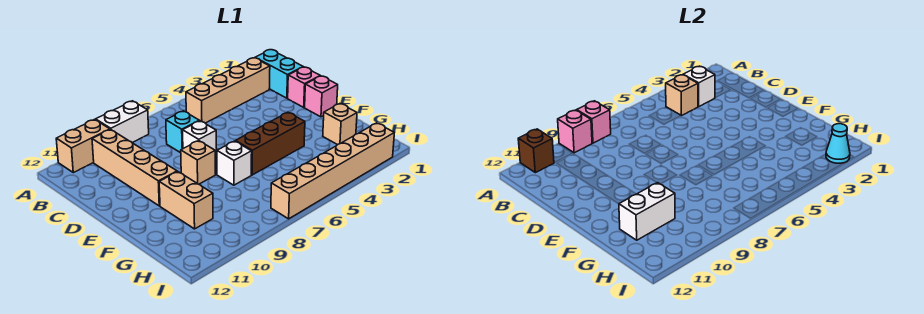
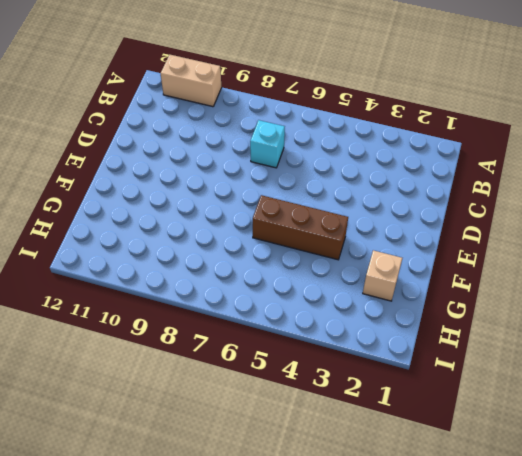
none -> white 1x2 brick [96,101,149,143]
none -> cyan 1x2 brick [255,50,303,98]
none -> tan 1x4 brick [186,58,270,123]

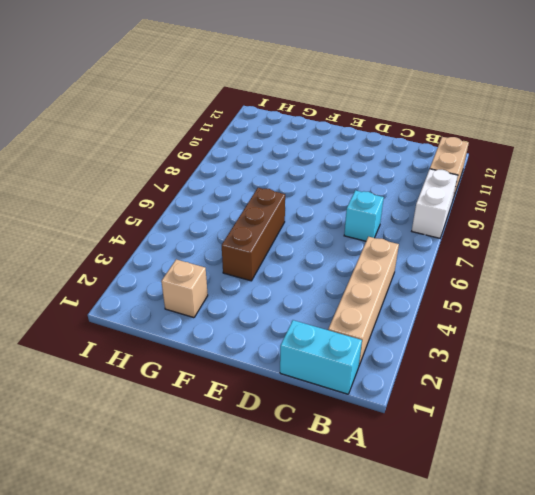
none -> tan 1x4 brick [92,129,177,206]
none -> pink 1x1 brick [288,67,320,107]
none -> white 1x1 brick [183,121,217,155]

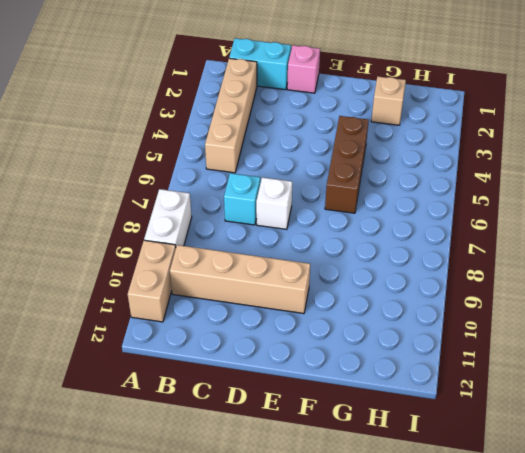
none -> pink 1x1 brick [305,76,338,117]
none -> tan 1x1 brick [181,141,215,184]
none -> white 1x1 brick [217,141,252,185]

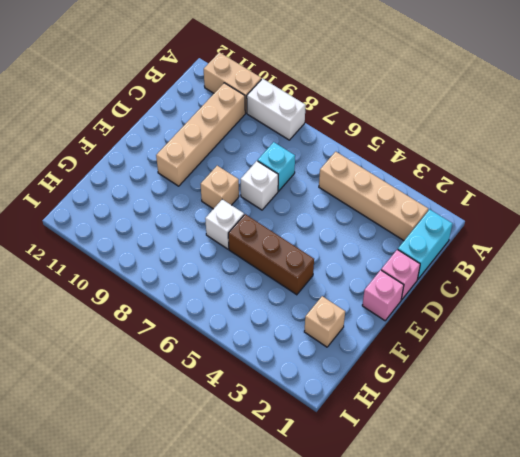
none -> tan 1x2 brick [159,172,213,229]
none -> tan 1x6 brick [271,123,394,219]
none -> pink 1x1 brick [577,101,611,143]

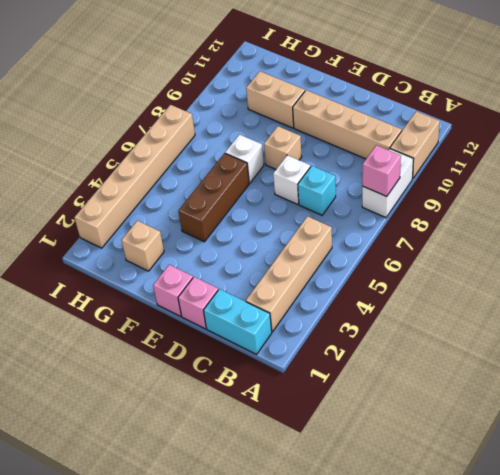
none -> pink 1x1 brick [558,110,592,153]
none -> brown 1x1 brick [518,129,554,173]
none -> white 1x1 brick [683,66,715,107]

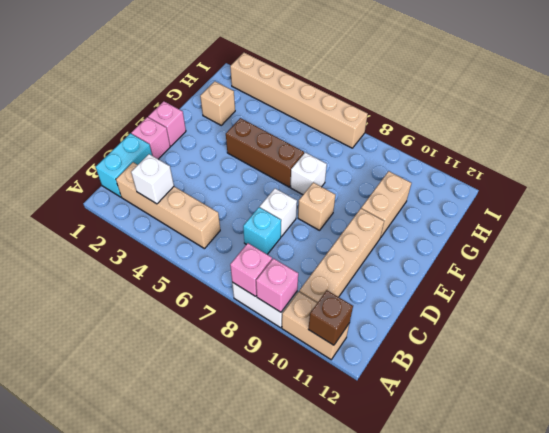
none -> tan 1x1 brick [666,75,698,116]
none -> white 1x2 brick [619,183,675,240]
none -> cyan 1x1 cone [826,124,850,163]

